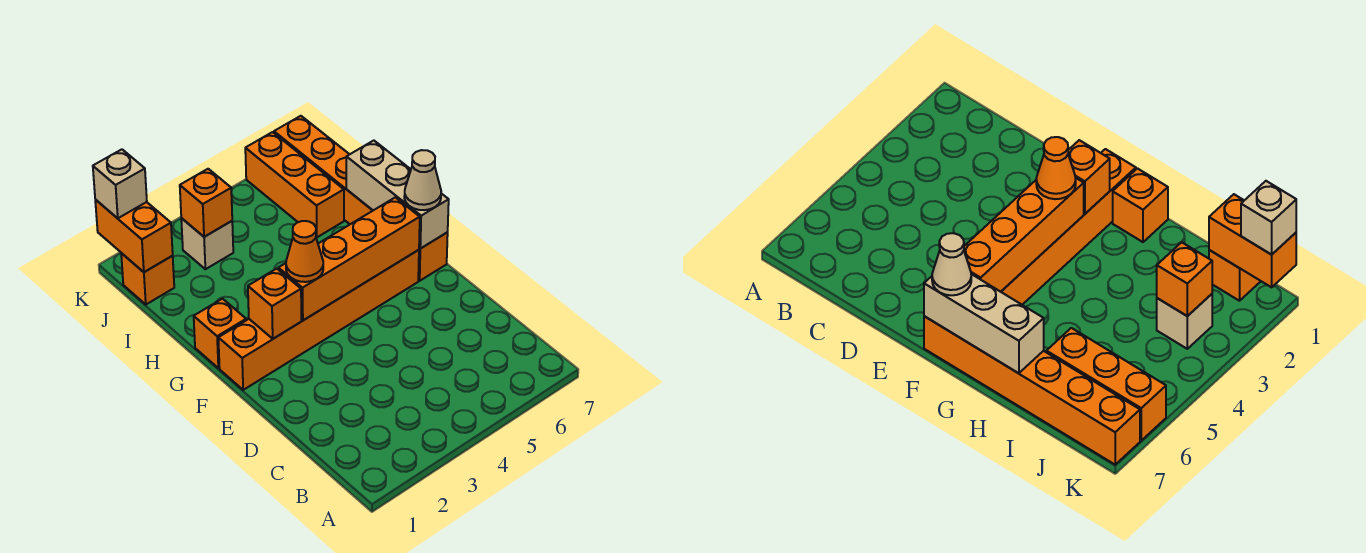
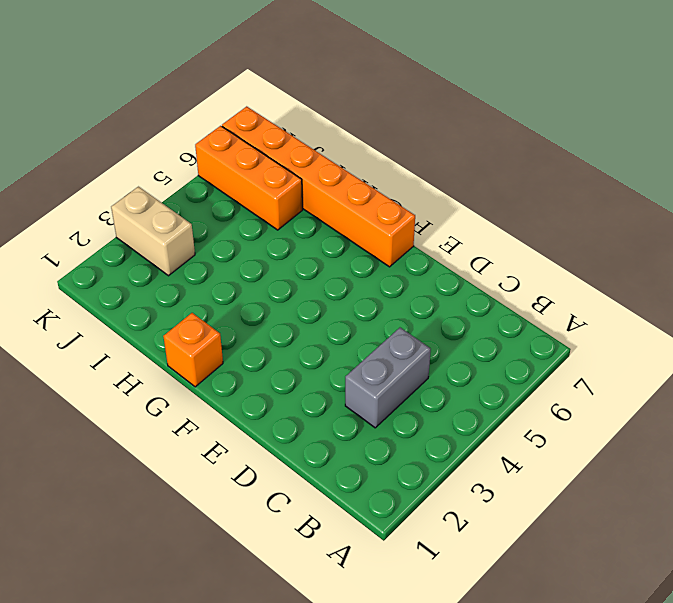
grey 1x2 brick [345,328,431,428] -> none
tan 1x2 brick [111,187,195,276] -> tan 1x1 brick [181,218,233,269]
none -> orange 1x6 brick [218,250,419,390]
none -> orange 1x1 brick [121,253,174,304]
none -> orange 1x1 brick [248,269,301,339]

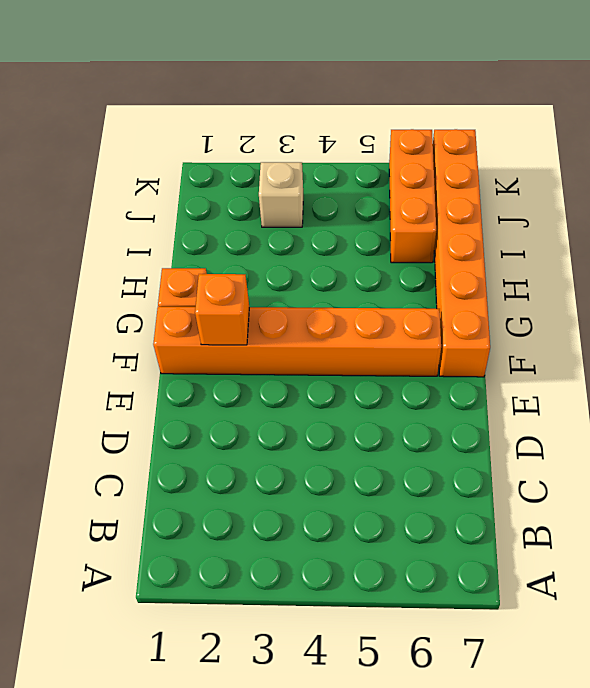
none -> orange 1x1 brick [121,253,174,304]
none -> orange 1x4 brick [278,197,420,320]
none -> tan 1x3 brick [346,141,449,249]

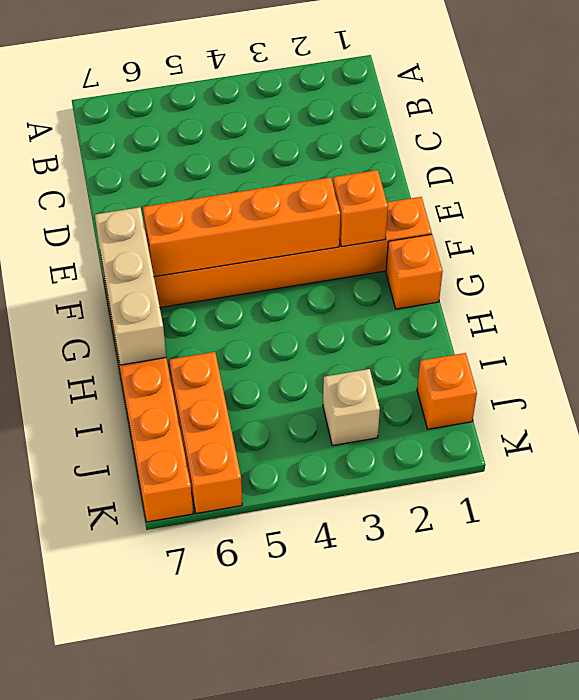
none -> orange 1x2 brick [95,200,173,272]
none -> orange 1x1 brick [180,169,232,237]
none -> orange 1x1 cone [286,221,323,282]

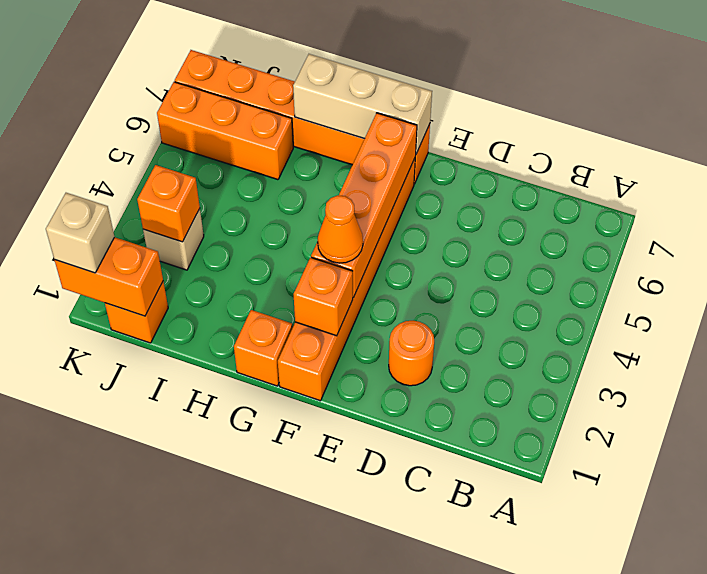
orange 1x1 round brick [389,321,434,386] -> none
none -> tan 1x1 cone [404,150,441,210]

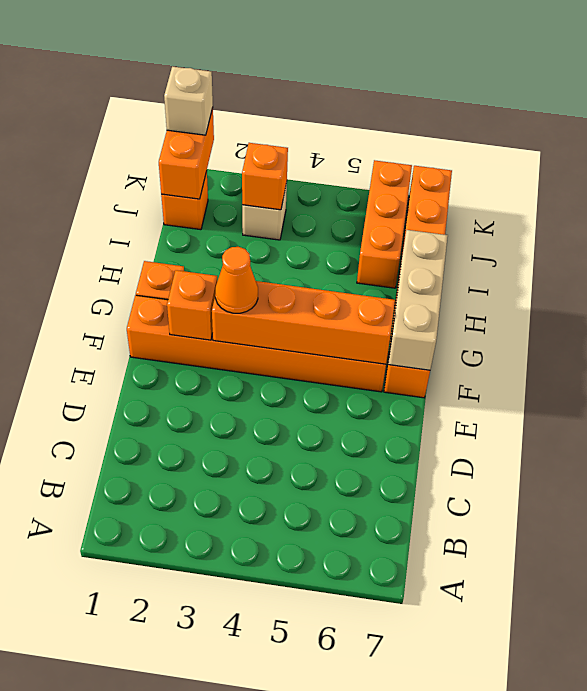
none -> tan 1x1 cone [404,150,441,210]

